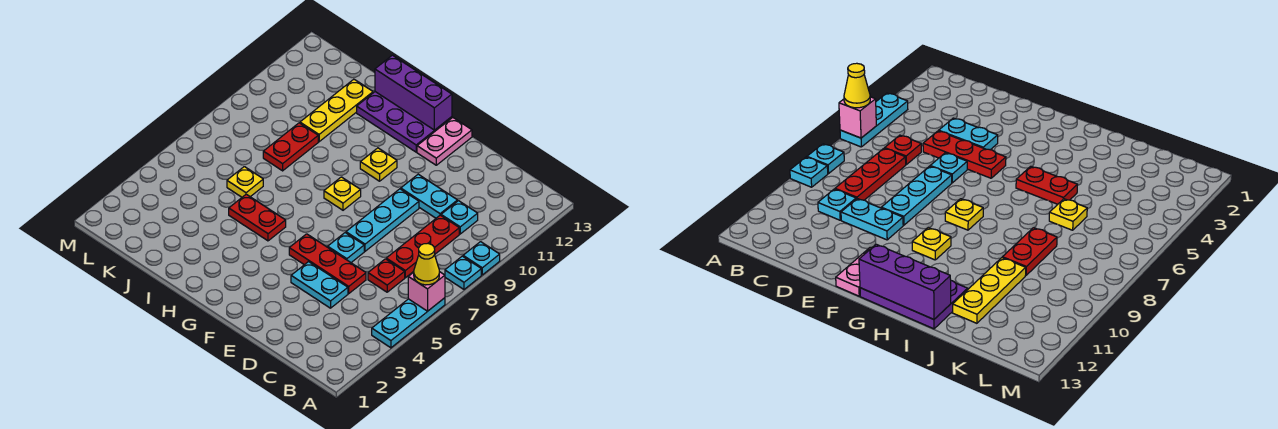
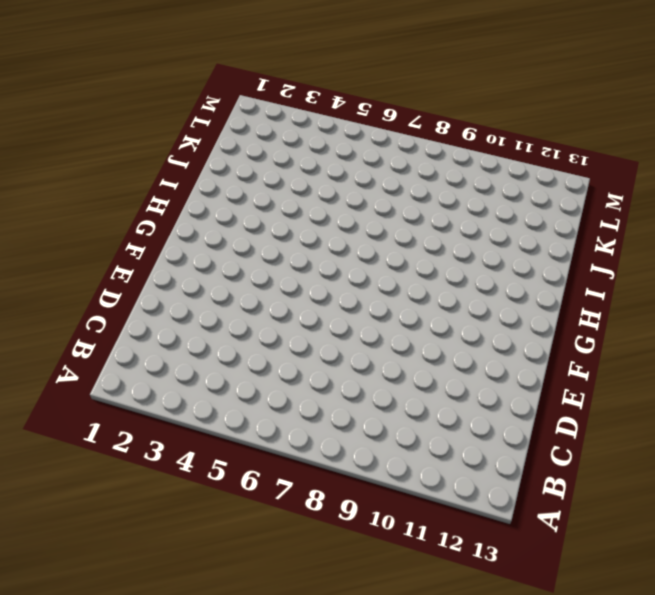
none -> cyan 1x3 plate [372,298,445,348]
none -> cyan 1x1 plate [445,256,481,289]
none -> cyan 1x1 plate [463,242,500,275]

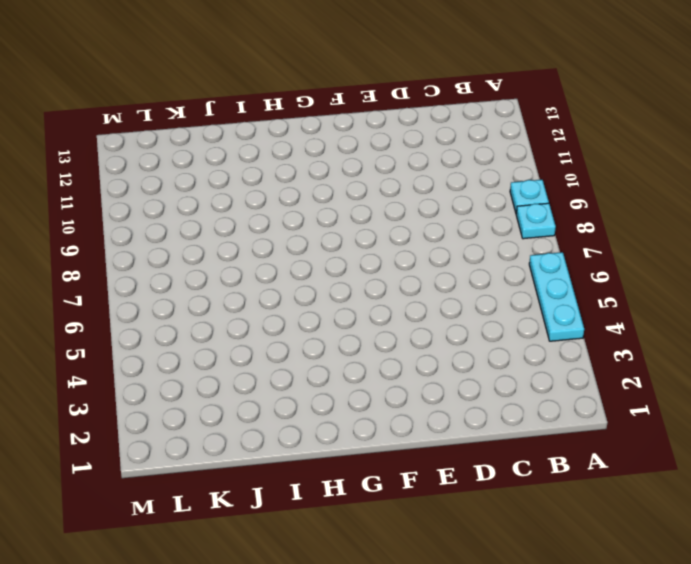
none -> red 1x1 plate [368,259,405,292]
none -> red 1x3 plate [386,215,459,278]
none -> cyan 1x1 plate [441,201,478,234]

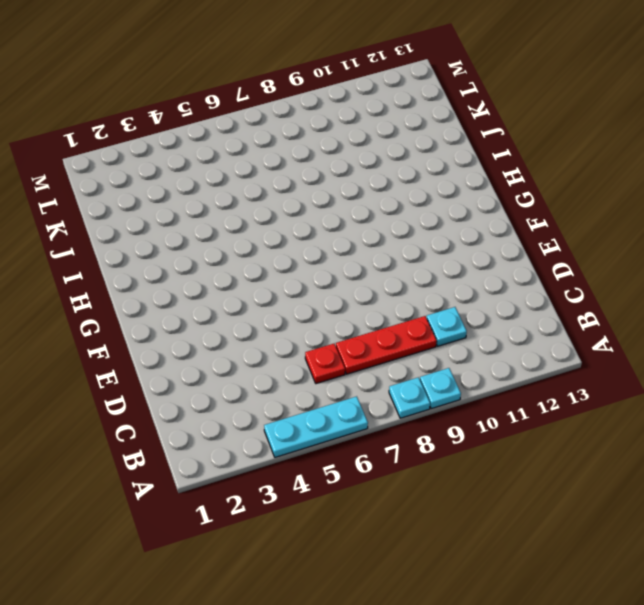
none -> cyan 1x2 plate [291,262,348,308]
none -> red 1x3 plate [289,234,366,293]
none -> cyan 1x2 plate [401,174,458,218]

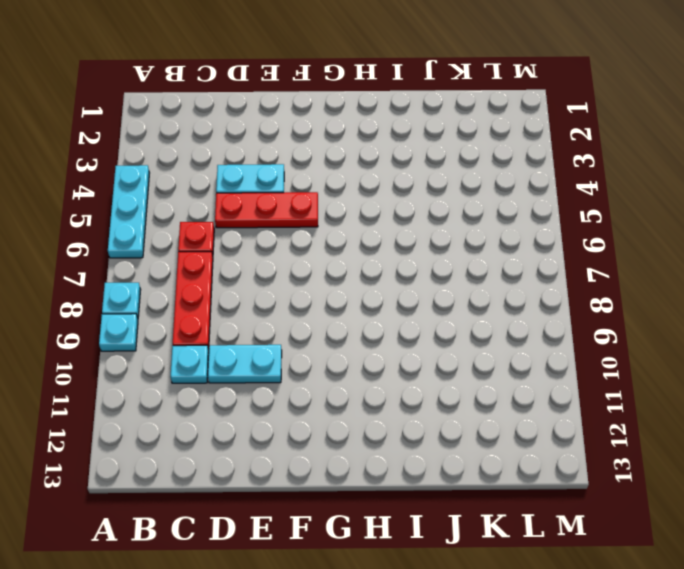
none -> cyan 1x1 plate [328,233,364,262]
none -> cyan 1x3 plate [346,189,419,251]
none -> pink 1x2 plate [417,118,472,165]

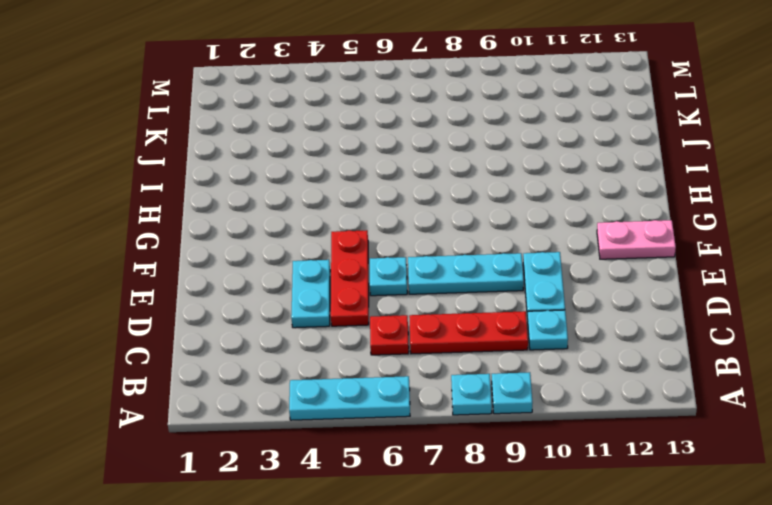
none -> yellow 1x1 plate [324,177,361,210]
none -> yellow 1x1 plate [360,148,397,181]
none -> purple 2x3 plate [357,92,452,152]

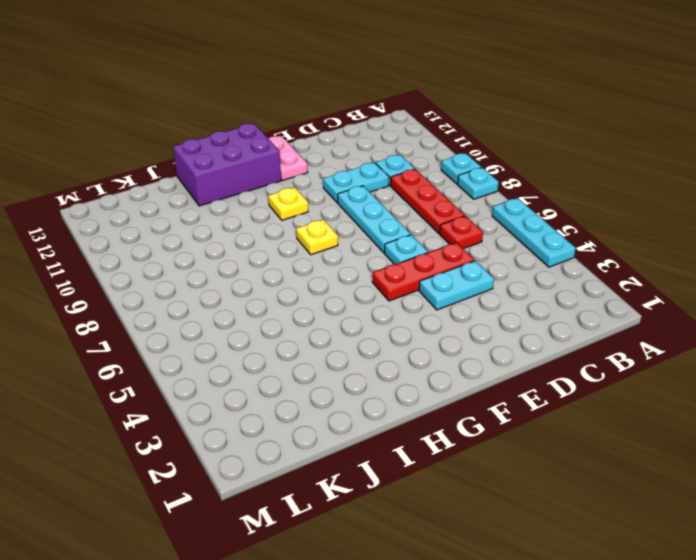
purple 2x3 brick [173,124,281,206] -> purple 2x3 plate [357,92,452,152]
none -> red 1x2 plate [229,194,286,241]
none -> yellow 1x1 plate [227,167,263,197]
none -> red 1x2 plate [263,123,318,171]

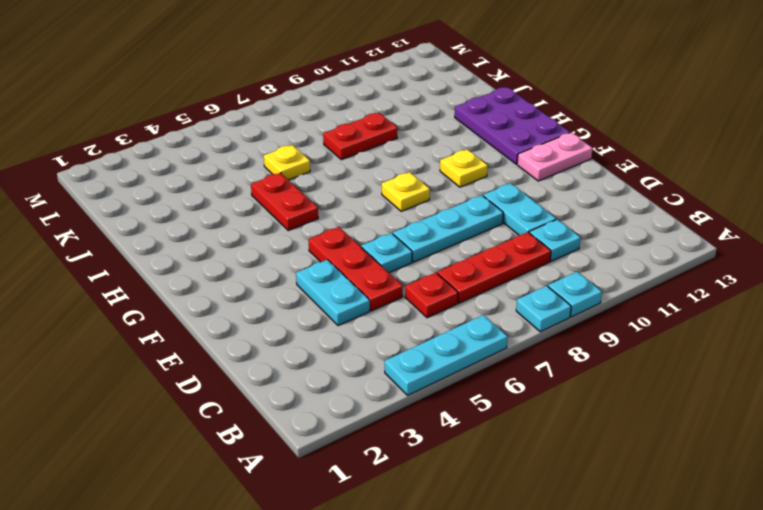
none -> yellow 1x3 plate [300,79,373,142]
none -> pink 1x1 brick [408,272,445,311]
none -> purple 1x3 brick [375,55,452,130]

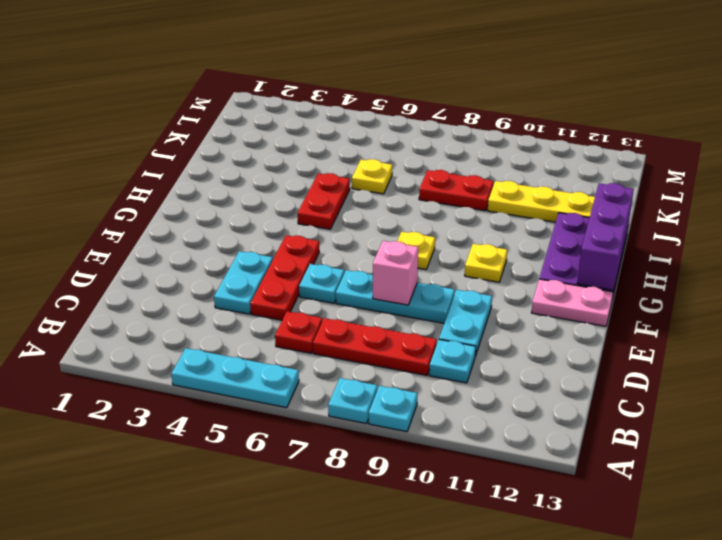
pink 1x1 brick [373,241,418,305] -> pink 1x1 brick moved to [408,272,445,311]
none -> yellow 1x1 cone [414,243,439,285]

